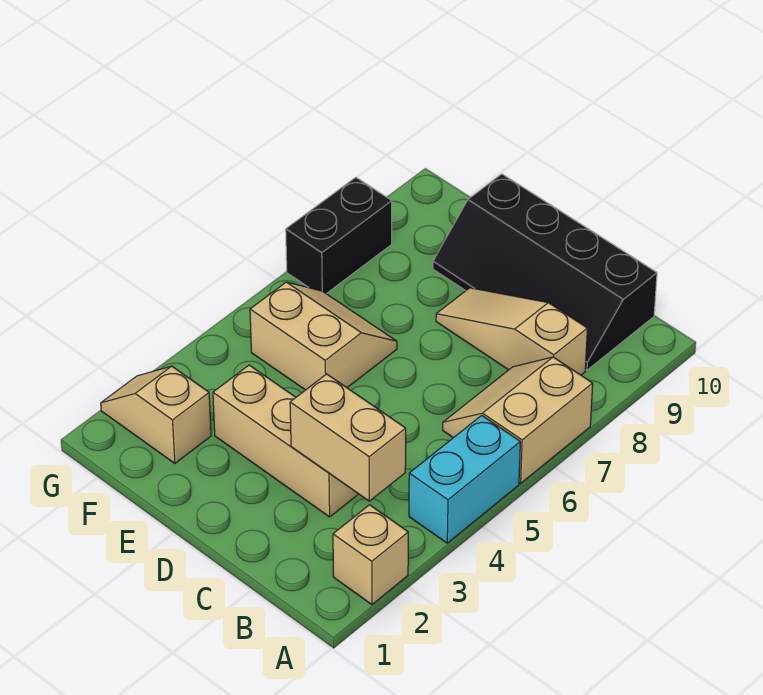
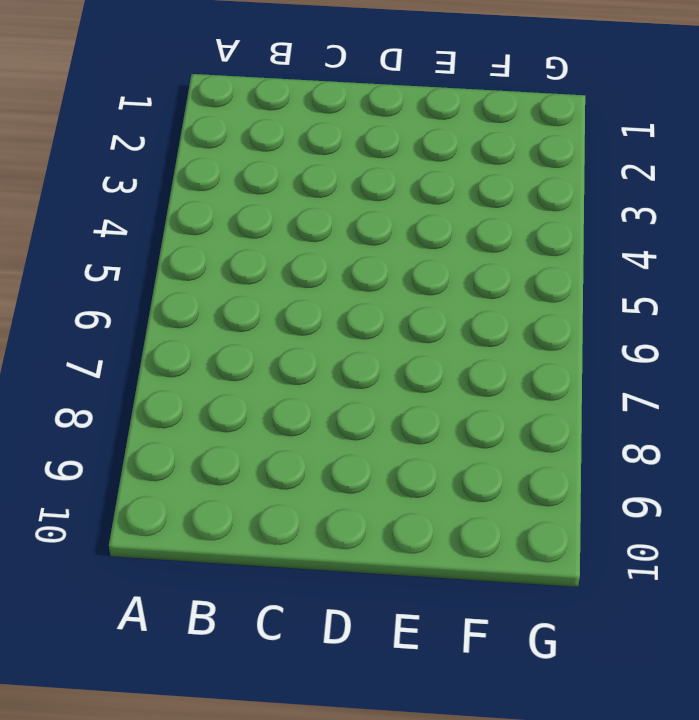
none -> tan 1x1 brick [333,505,408,605]
none -> cyan 1x2 brick [409,415,520,543]

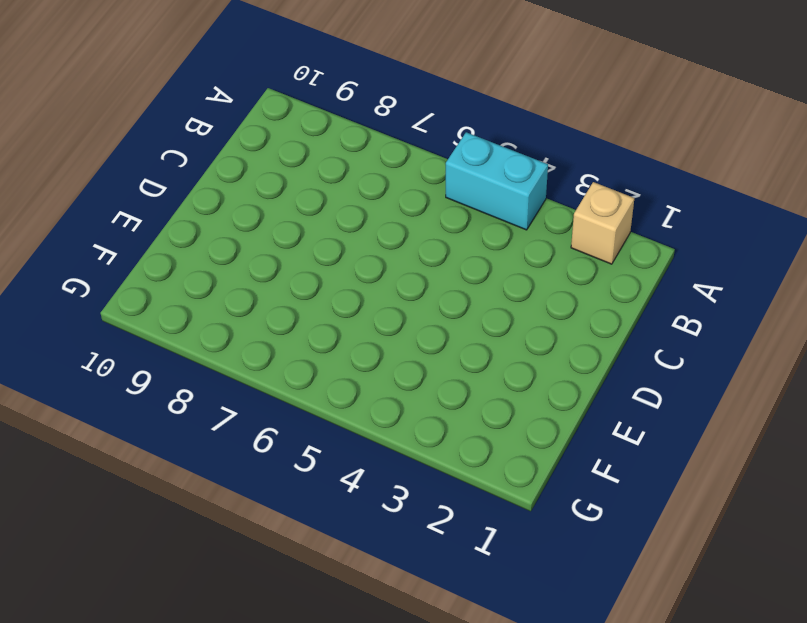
none -> tan 2x2 slope [443,357,593,483]
none -> tan 1x3 slope [436,288,588,375]

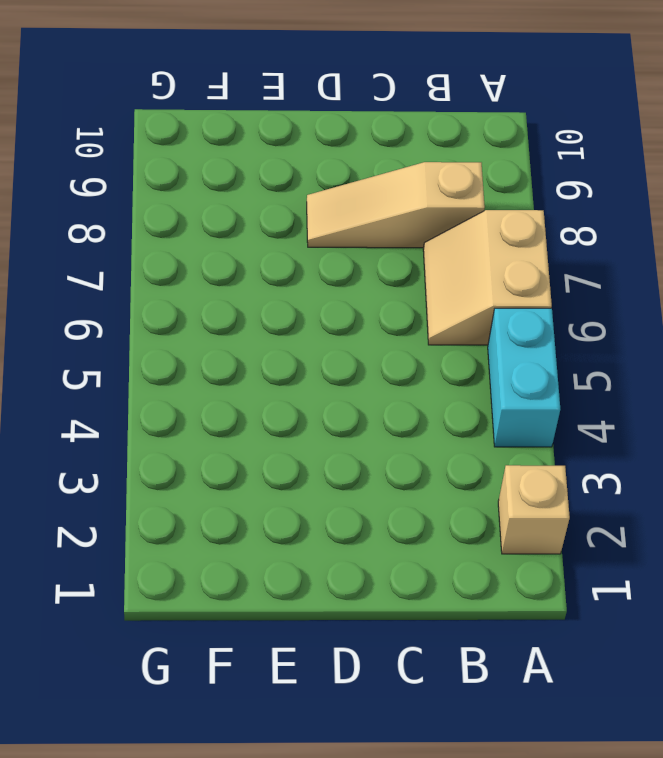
none -> black 2x4 slope [433,174,657,370]
none -> tan 1x3 brick [213,365,358,517]

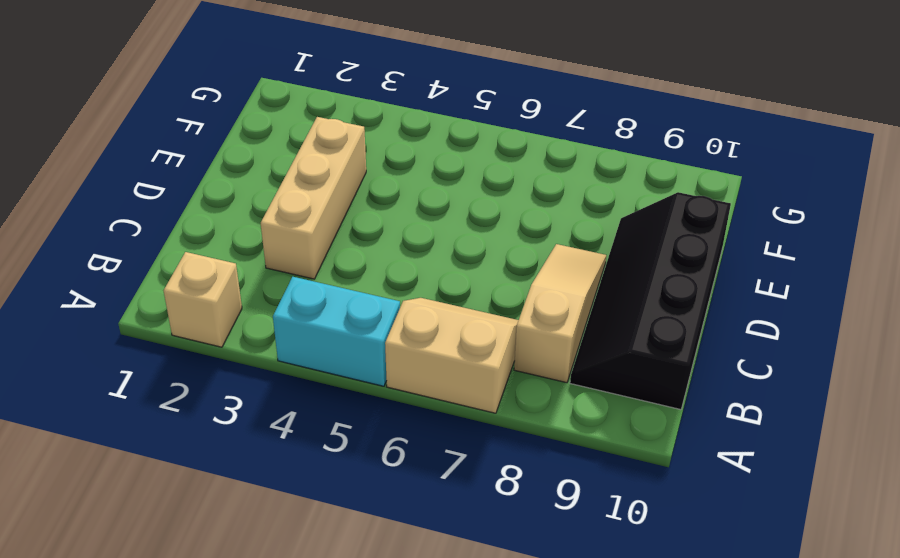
none -> tan 2x2 slope [250,282,397,390]
none -> tan 1x2 slope [101,366,211,463]

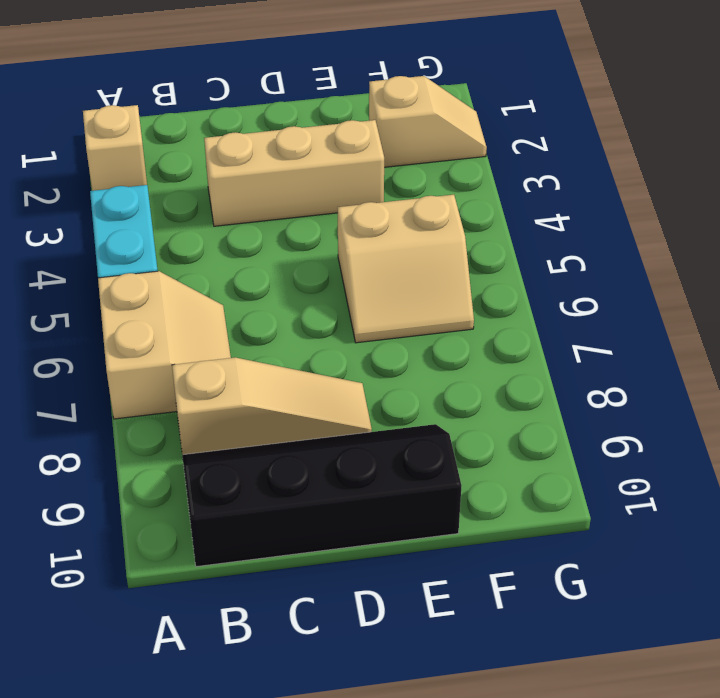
none -> black 1x2 brick [286,177,392,294]
none -> tan 1x2 brick [290,374,406,501]

